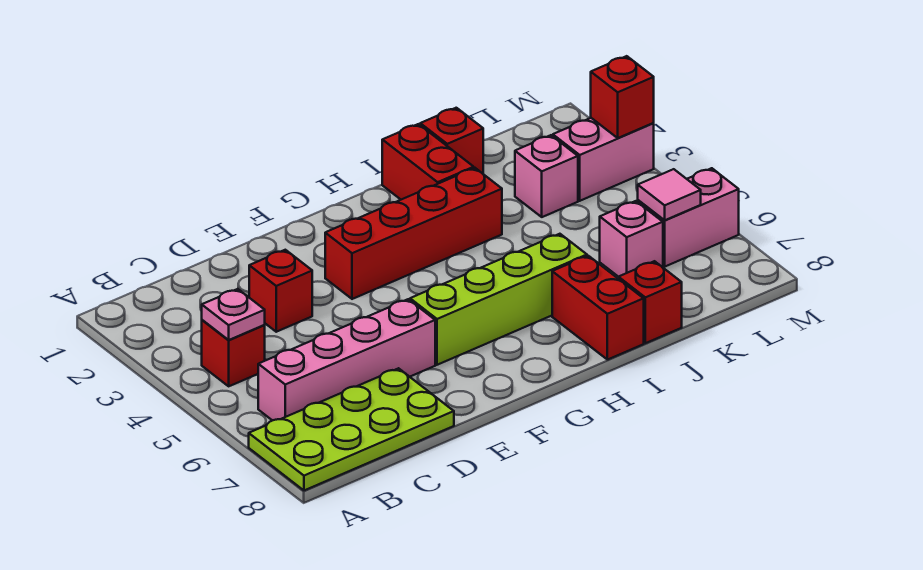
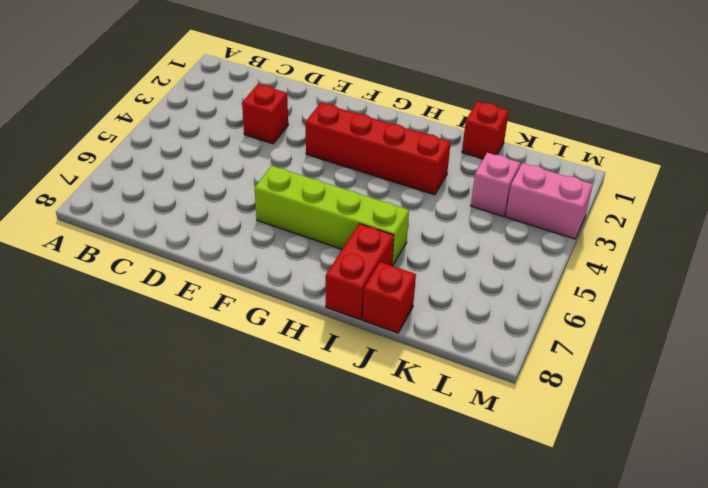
none -> lime 2x4 plate [249,368,454,490]
none -> red 1x1 brick [202,320,265,386]
none -> pink 1x4 brick [258,299,435,421]

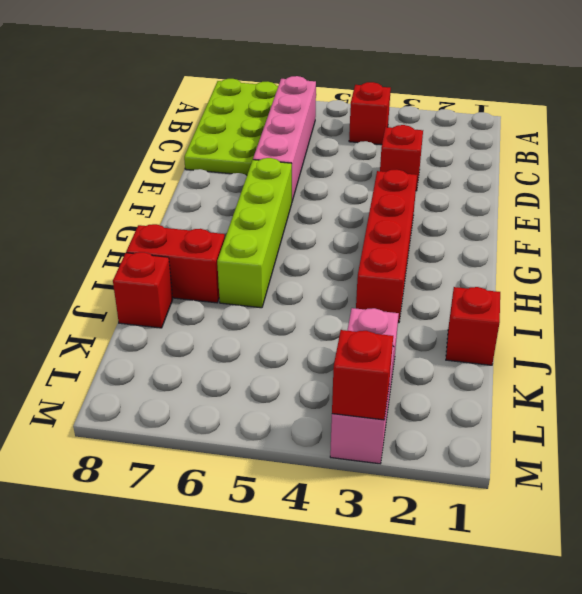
none -> red 1x2 brick [382,124,474,200]
none -> pink 1x1 brick [600,201,663,277]
none -> pink 1x2 brick [638,168,739,266]

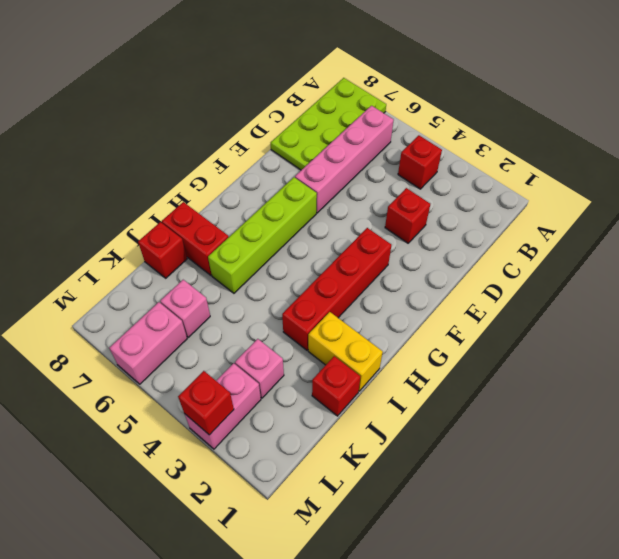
yellow 1x2 brick [308,312,383,391] -> red 1x2 brick [382,124,474,200]
none -> pink 1x1 plate [202,289,265,340]
none -> pink 1x1 tile [638,169,701,220]

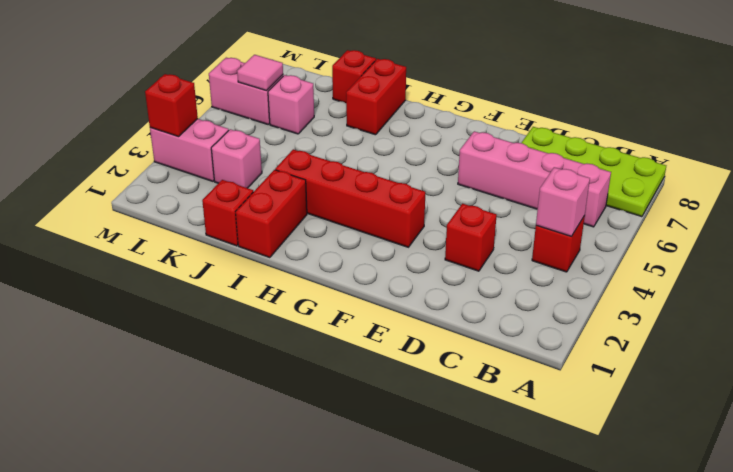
pink 1x1 brick [536,167,590,236] -> pink 1x1 plate [202,289,265,340]
none -> lime 1x4 brick [410,234,587,365]

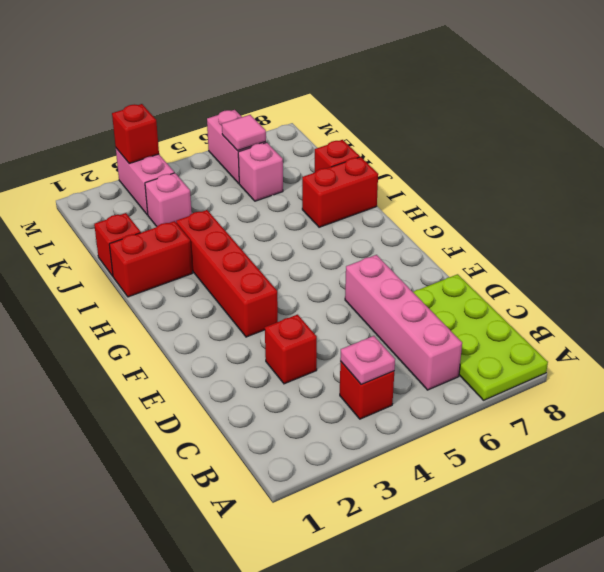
none -> lime 1x4 brick [410,234,587,365]

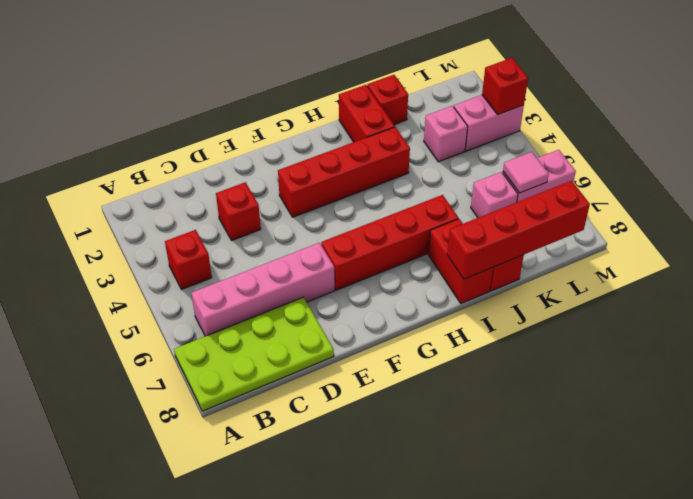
red 1x4 brick [321,195,458,290] -> lime 1x4 brick [410,234,587,365]
red 1x4 brick [447,181,590,279] -> none
none -> pink 1x1 plate [202,289,265,340]

